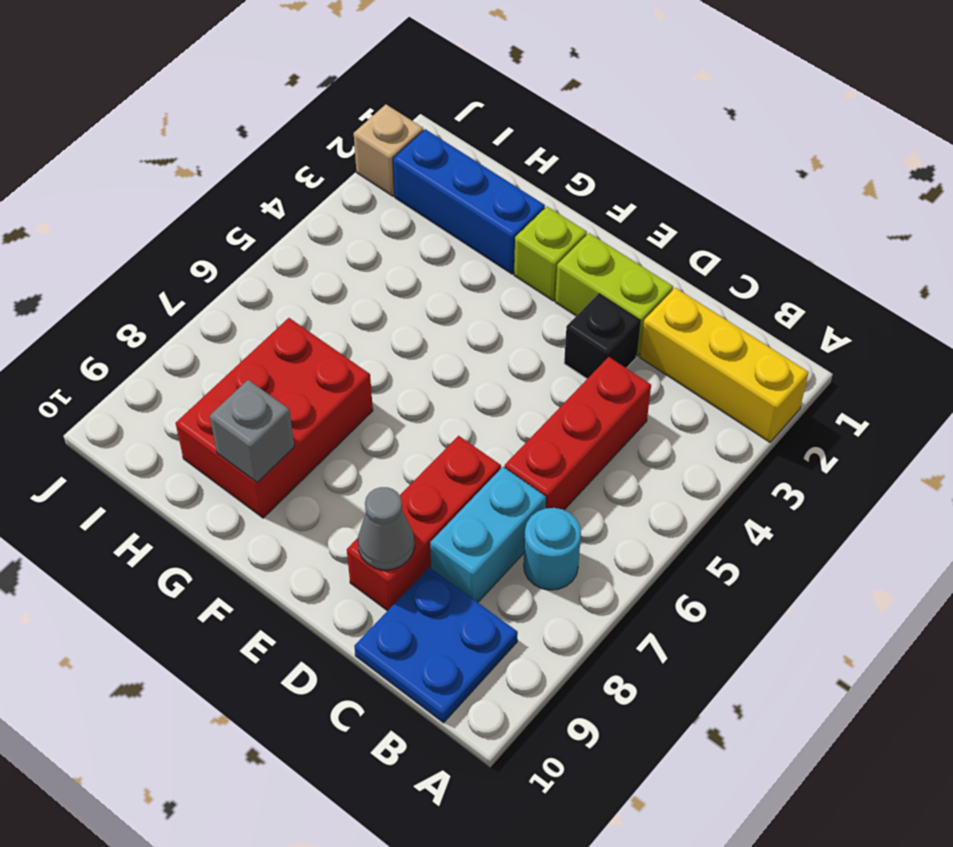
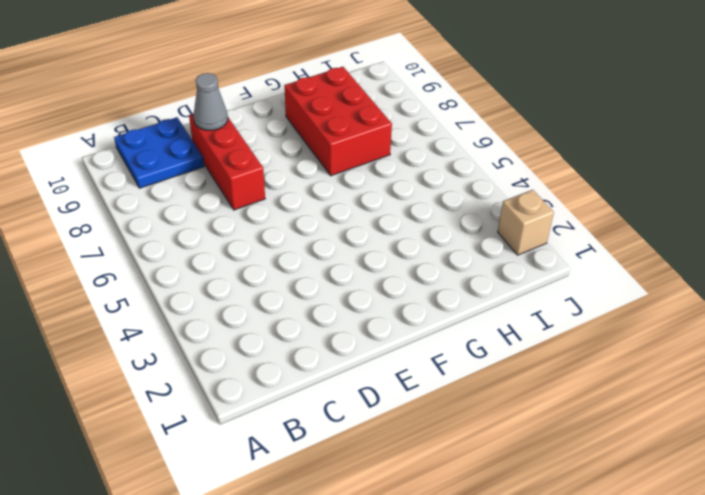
none -> yellow 1x3 brick [640,288,809,442]
none -> cyan 1x1 round brick [524,508,581,590]
none -> red 1x3 brick [505,357,651,510]

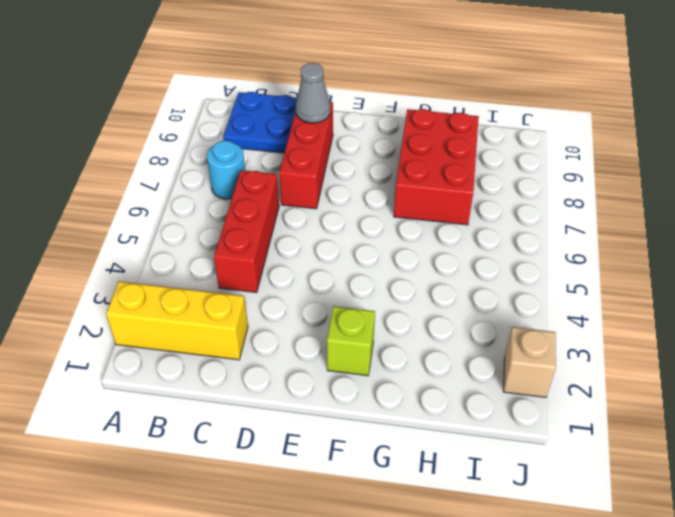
none -> cyan 1x2 brick [430,467,546,602]
none -> lime 1x2 brick [555,233,673,356]
none -> black 1x1 brick [564,294,640,379]

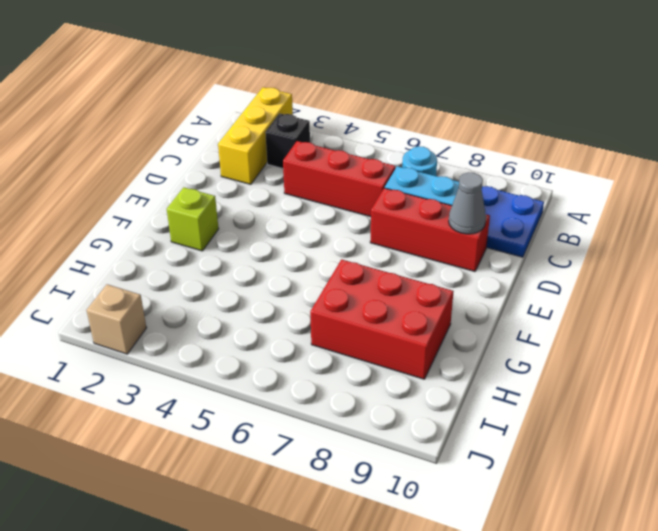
black 1x1 brick [265,113,310,169] -> black 1x1 brick moved to [564,294,640,379]
none -> lime 1x2 brick [555,233,673,356]
none -> blue 1x3 brick [393,129,545,274]
none -> grey 1x1 brick [210,380,294,483]

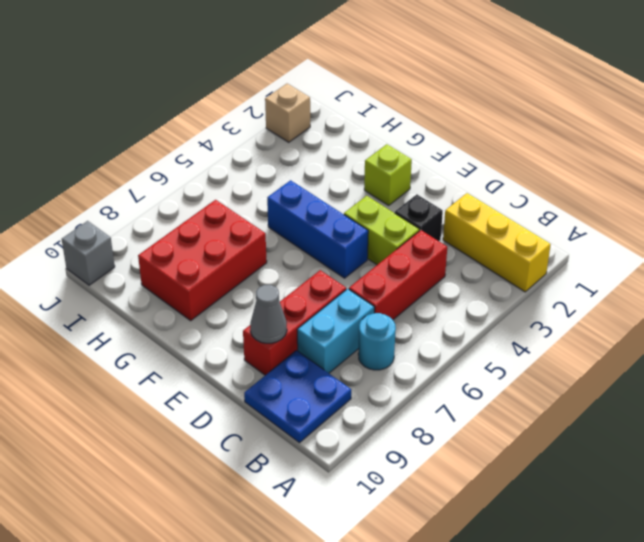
lime 1x2 brick [344,196,419,265] -> lime 1x2 brick moved to [555,233,673,356]
blue 1x3 brick [267,180,368,278] -> blue 1x3 brick moved to [393,129,545,274]
grey 1x1 brick [62,221,115,285] -> grey 1x1 brick moved to [210,380,294,483]

